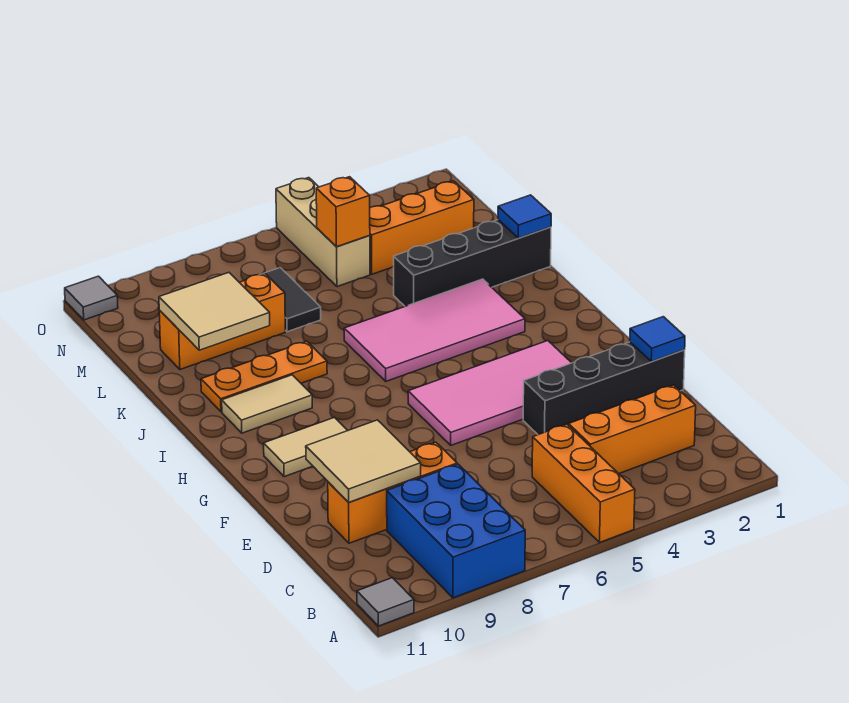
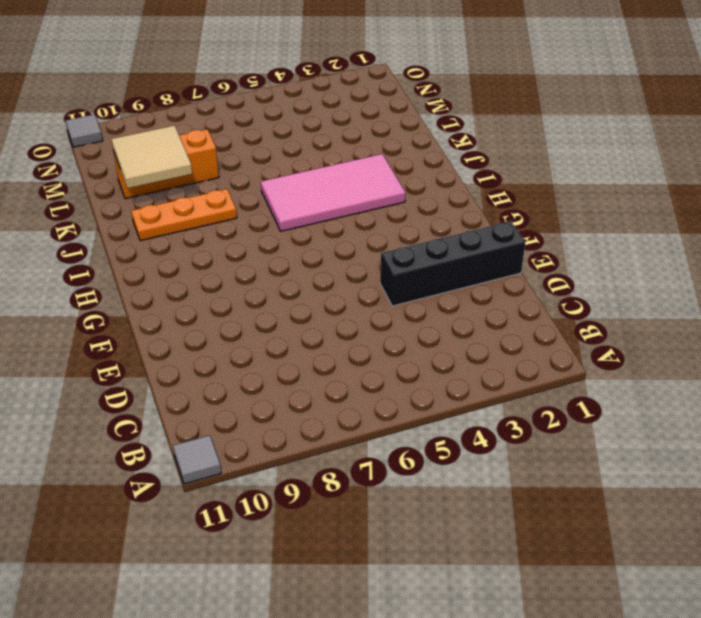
none -> orange 1x3 brick [532,424,635,542]
none -> blue 2x3 brick [387,464,525,598]
none -> orange 1x3 brick [569,385,696,474]

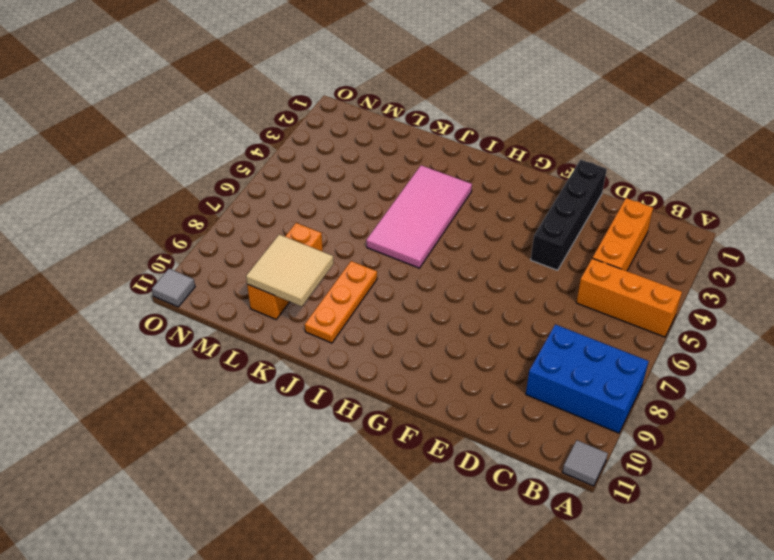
none -> orange 1x3 brick [328,442,457,543]
none -> pink 2x4 tile [408,341,571,445]
none -> tan 1x2 tile [264,418,348,477]

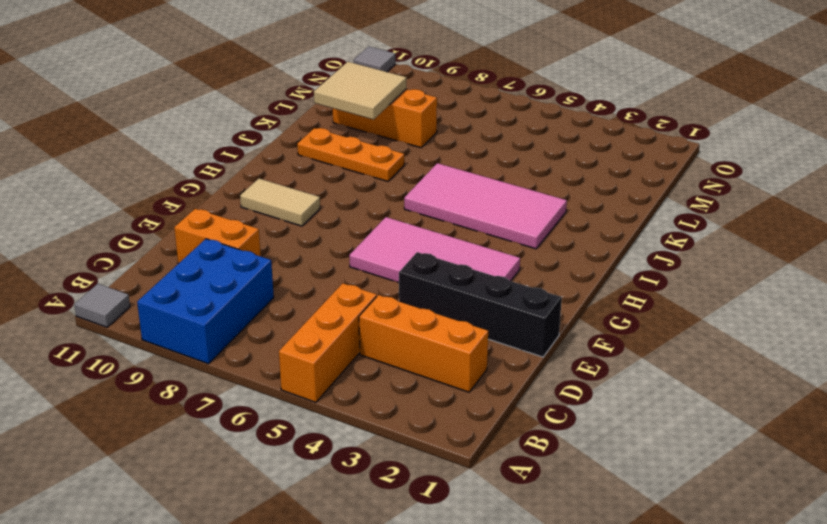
orange 1x2 brick [174,209,261,264] -> orange 1x3 brick [328,442,457,543]
none -> tan 1x2 tile [222,375,312,433]
none -> black 1x4 brick [394,220,551,306]
none -> black 1x2 tile [260,268,321,332]

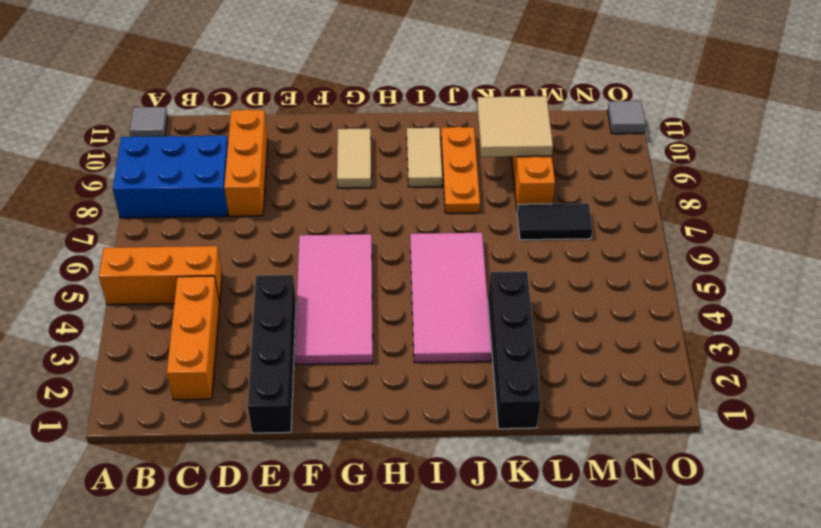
none -> orange 1x3 brick [370,181,474,274]
none -> tan 1x3 brick [276,178,370,287]
none -> tan 2x2 tile [306,420,421,502]

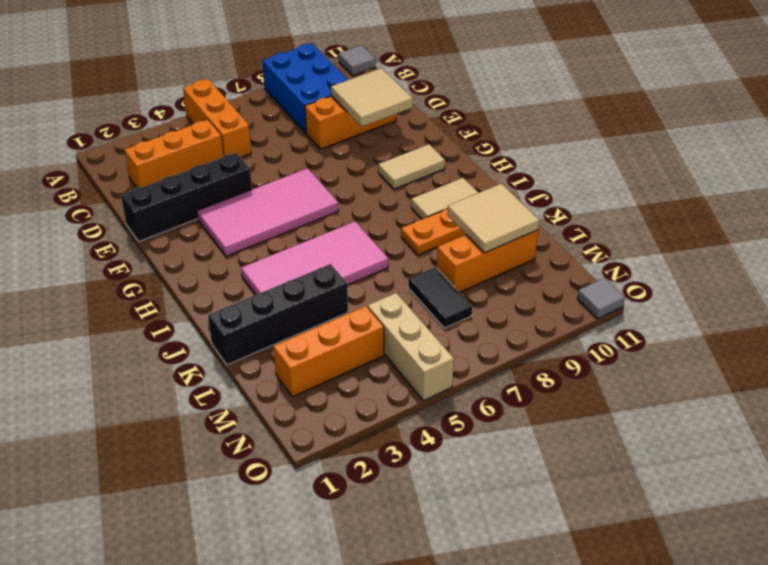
none -> blue 1x1 tile [630,317,685,361]
none -> blue 1x1 tile [498,195,551,238]
none -> orange 1x1 brick [316,177,370,247]

